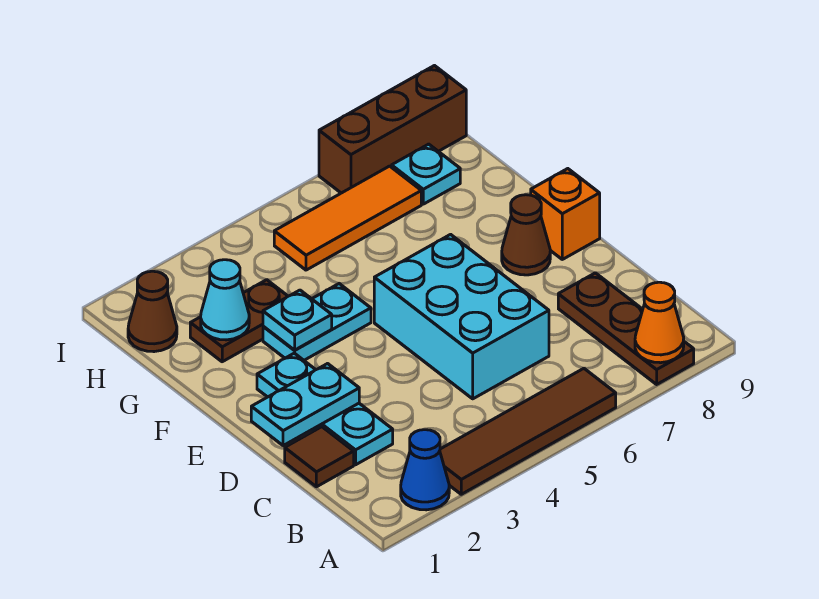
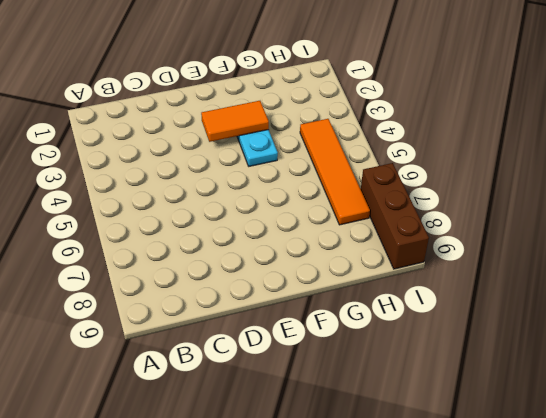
orange 1x2 tile [201,101,269,142] -> cyan 1x1 plate [263,290,332,350]
orange 1x4 tile [300,119,370,225] -> orange 1x3 tile [274,166,421,270]
none -> blue 1x1 cone [401,430,449,510]
none -> brown 1x4 tile [440,368,616,494]
none -> brown 1x3 plate [558,273,694,384]

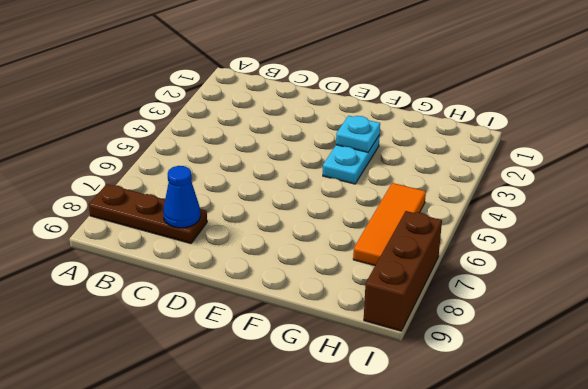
blue 1x1 cone [163,166,200,228] -> blue 1x1 cone moved to [401,430,449,510]
none -> brown 1x4 tile [440,368,616,494]
none -> brown 1x1 tile [285,427,354,487]
none -> cyan 1x3 plate [257,353,393,465]

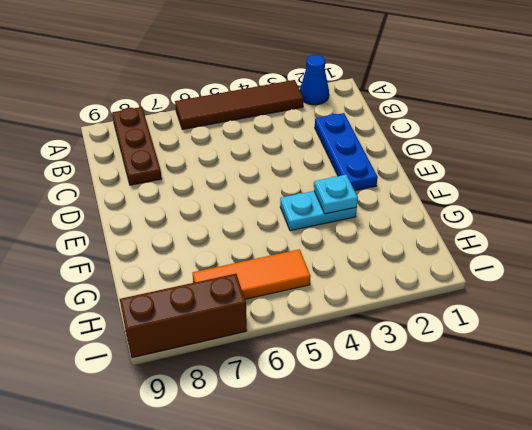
blue 1x3 plate [315,113,378,191] -> cyan 1x3 plate [257,353,393,465]
none -> brown 1x1 tile [285,427,354,487]
none -> cyan 2x3 brick [374,234,549,399]
none -> brown 1x1 cone [502,195,550,275]

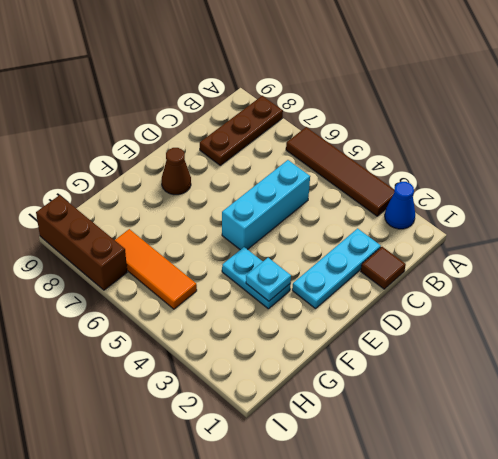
cyan 1x3 brick [222,160,310,250] -> cyan 2x3 brick [374,234,549,399]
none -> orange 1x1 brick [531,169,600,259]
none -> brown 1x2 plate [190,280,288,362]
none -> brown 1x1 cone [128,271,177,352]

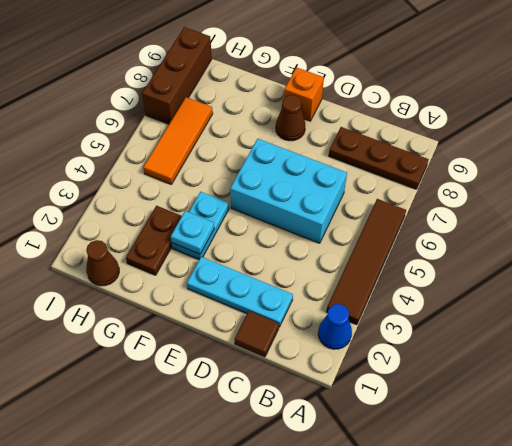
none -> cyan 1x1 plate [392,144,460,204]
none -> orange 1x1 cone [635,282,684,363]
none -> cyan 1x2 plate [251,364,359,446]

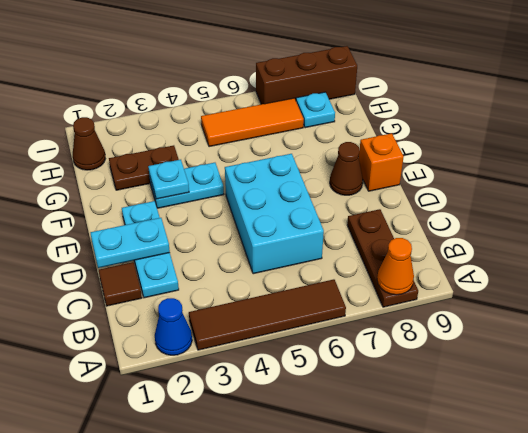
none -> cyan 1x1 cone [201,260,249,340]

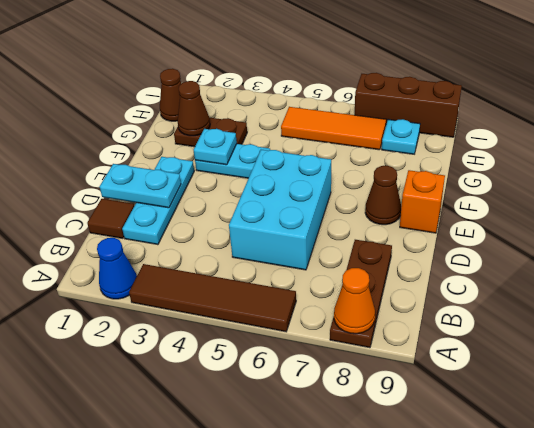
brown 1x1 cone [177,81,210,136] -> cyan 1x1 cone [201,260,249,340]

